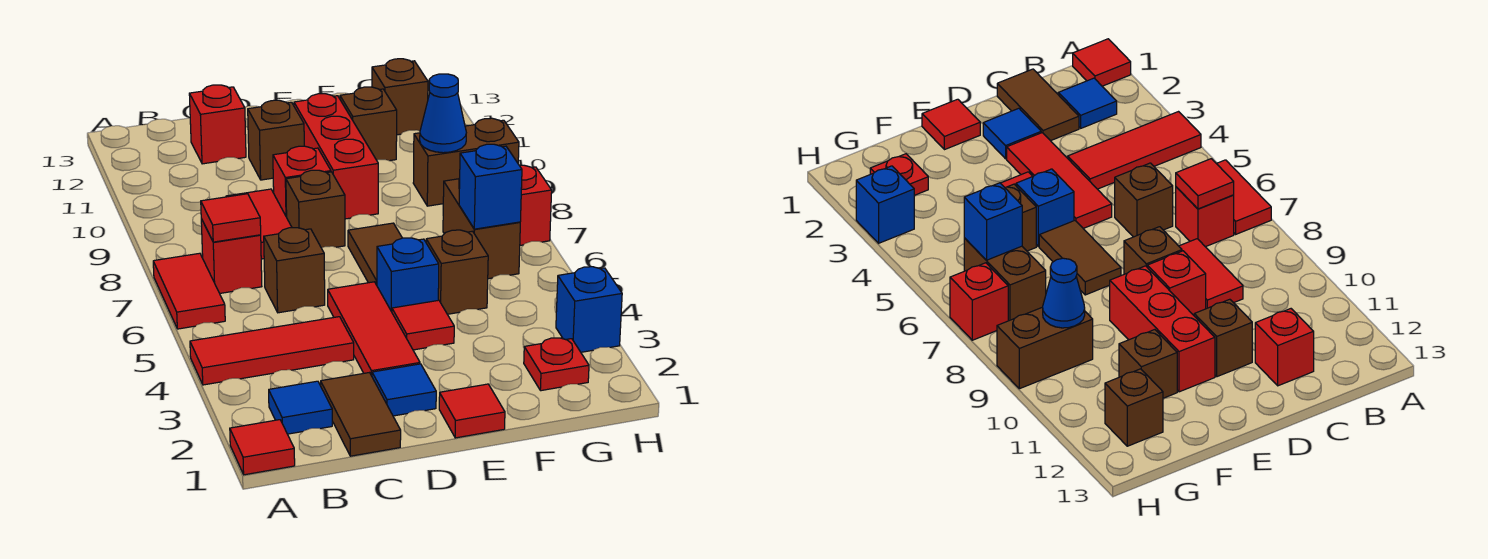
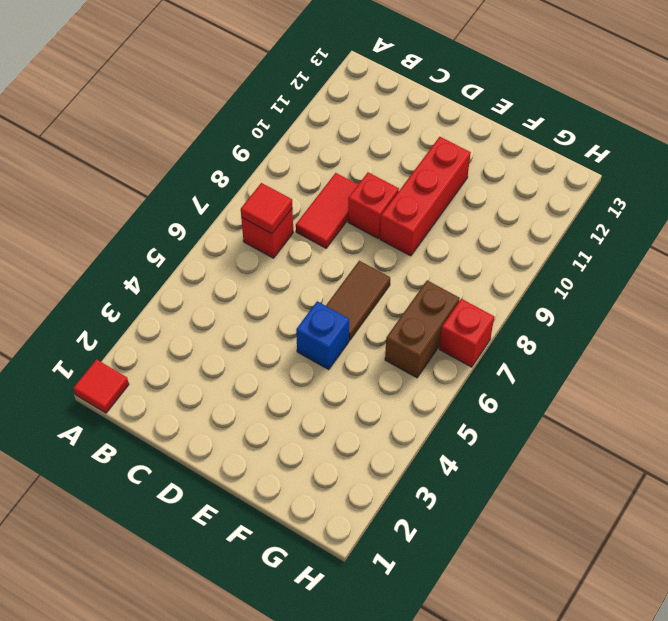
none -> red 1x3 tile [190,317,354,385]
none -> red 1x2 tile [153,253,225,329]
none -> blue 1x1 tile [269,381,332,434]
none -> brown 1x2 tile [321,373,401,456]

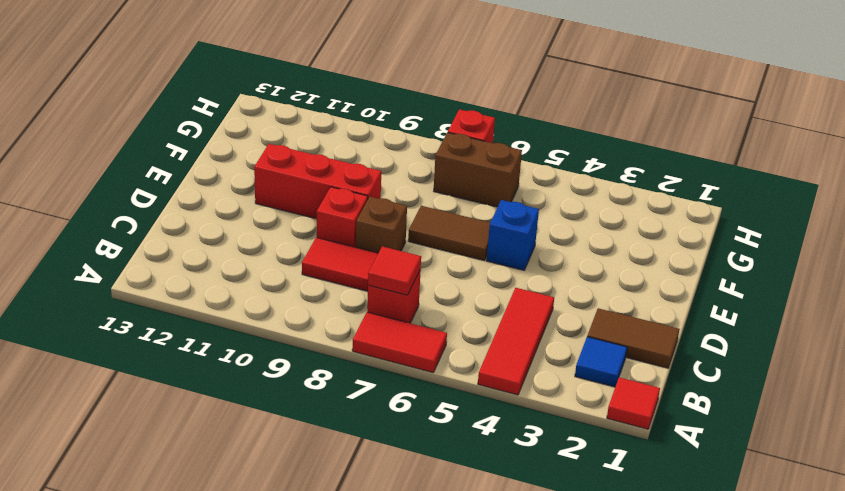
none -> brown 1x1 brick [264,228,325,313]
none -> red 1x1 brick [189,85,246,164]
none -> blue 1x1 tile [372,364,436,416]
none -> red 1x3 tile [328,282,420,376]

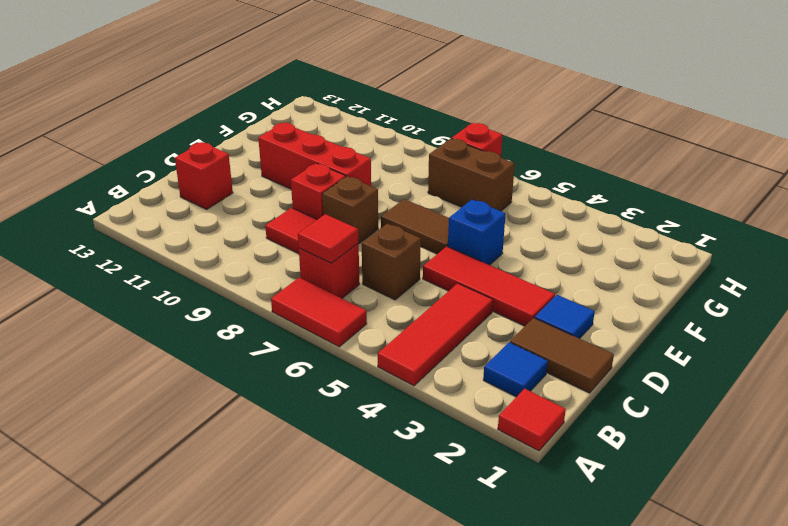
none -> brown 1x1 brick [248,100,304,180]
none -> red 1x1 tile [439,384,505,438]
none -> red 1x1 tile [392,300,454,350]
none -> brown 1x1 brick [426,230,488,314]

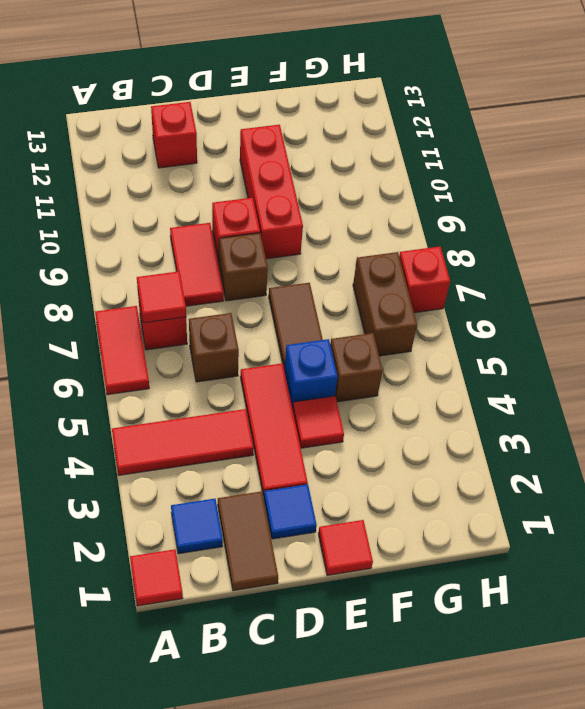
none -> brown 1x1 brick [248,100,304,180]
none -> brown 1x1 brick [340,87,397,161]
none -> red 1x1 plate [524,338,589,391]
none -> brown 1x2 brick [413,118,519,206]

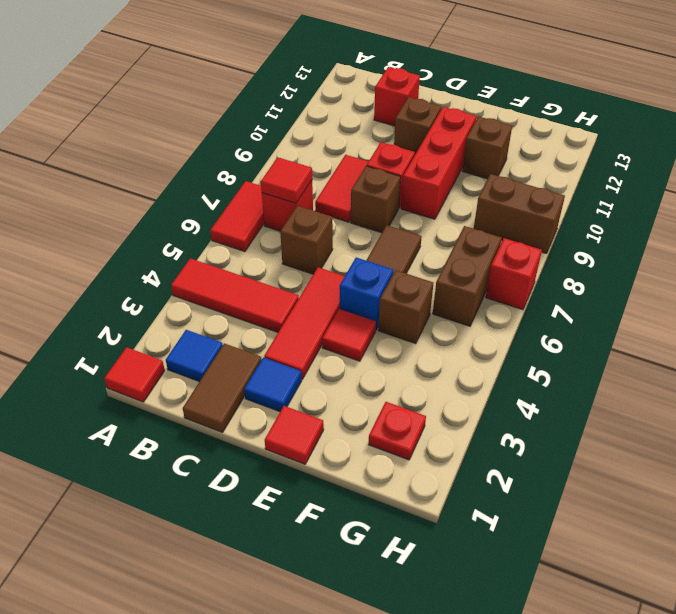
none -> brown 1x1 brick [372,59,428,135]
none -> blue 1x1 brick [556,267,622,352]
none -> blue 1x1 brick [459,144,522,229]
none -> blue 1x1 cone [420,74,466,153]

